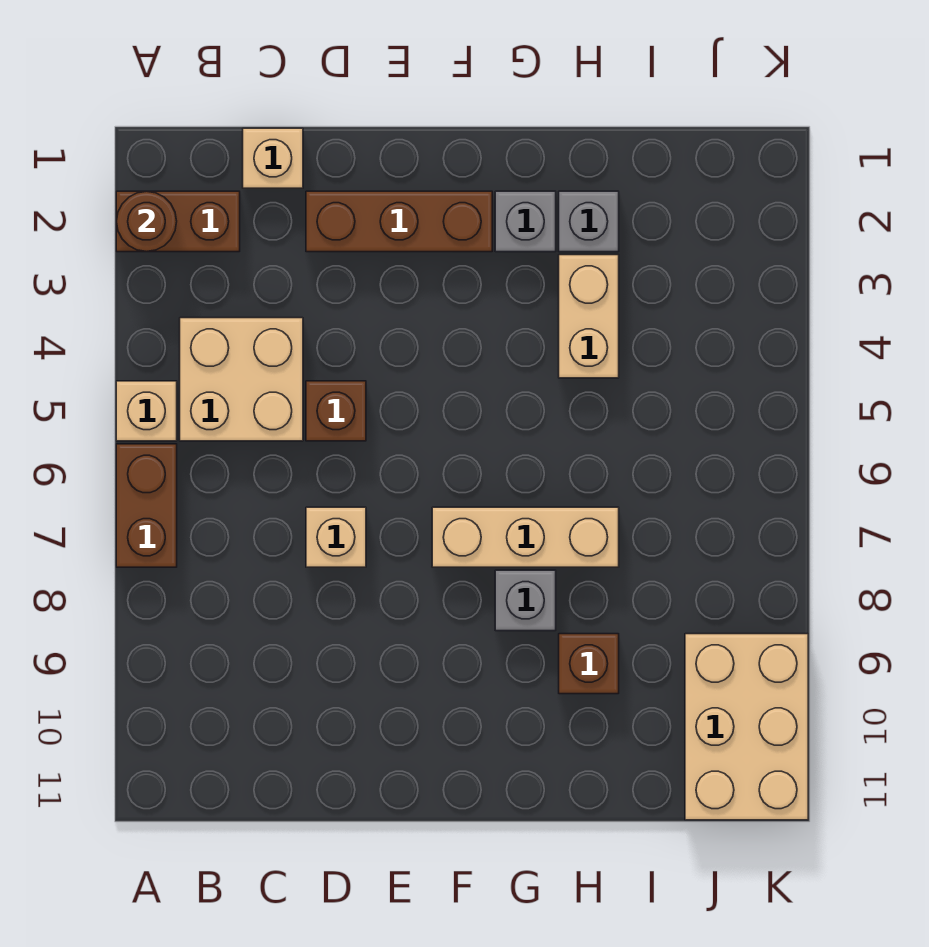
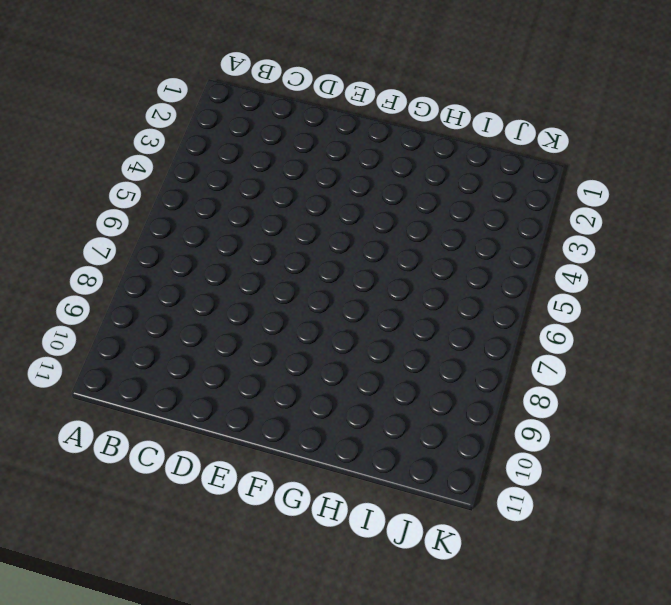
none -> brown 1x2 brick [116,191,240,252]
none -> tan 1x1 brick [116,381,177,441]
none -> brown 1x2 brick [116,444,177,567]

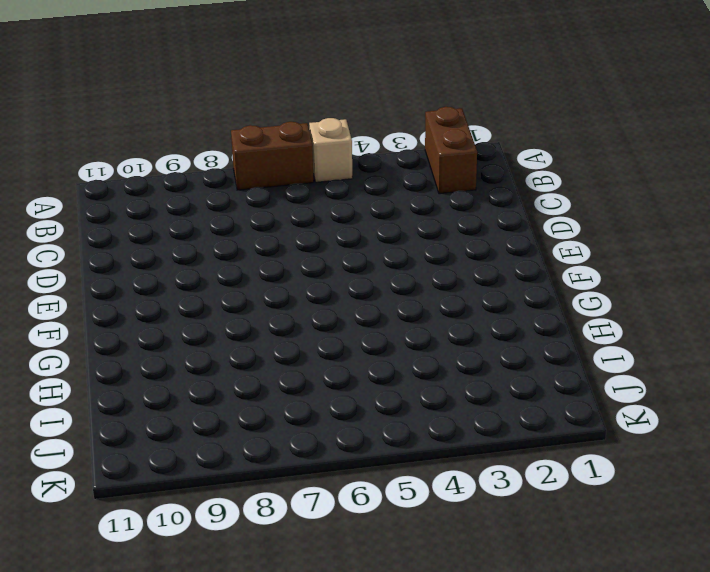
none -> tan 2x2 brick [180,318,303,441]
none -> tan 1x1 brick [243,128,303,188]
none -> brown 1x3 brick [306,191,492,252]

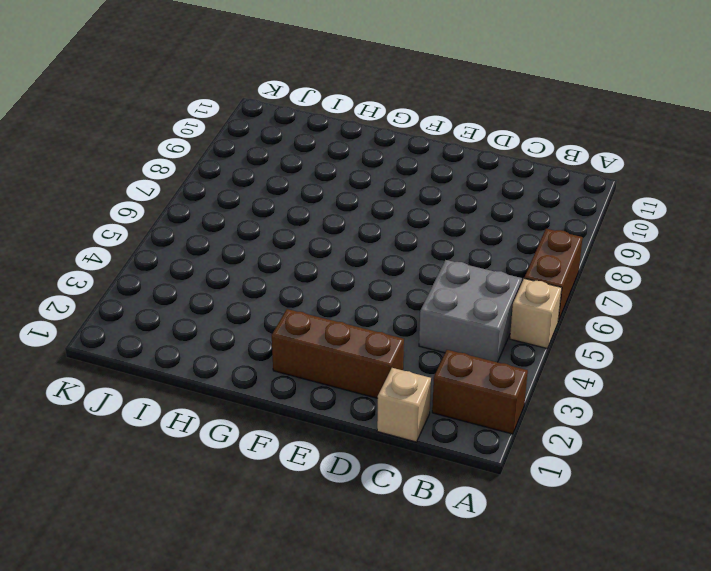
grey 2x2 brick [419,260,522,362] -> tan 2x2 brick [180,318,303,441]
none -> brown 1x1 brick [306,381,366,441]
none -> tan 1x1 brick [306,507,366,567]
none -> tan 1x3 brick [432,507,619,567]

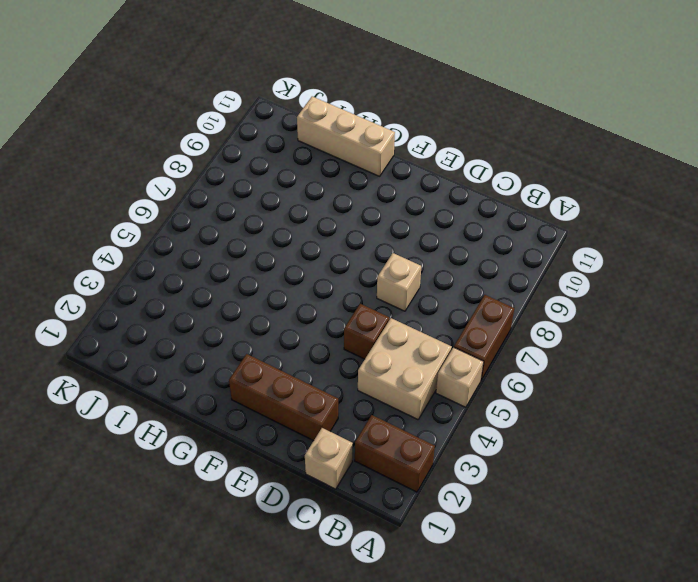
tan 1x3 brick [297,96,395,176] -> tan 1x3 brick moved to [432,507,619,567]
none -> grey 1x1 brick [495,191,556,252]
none -> grey 1x1 brick [495,570,556,631]
none -> grey 1x1 brick [559,191,619,252]

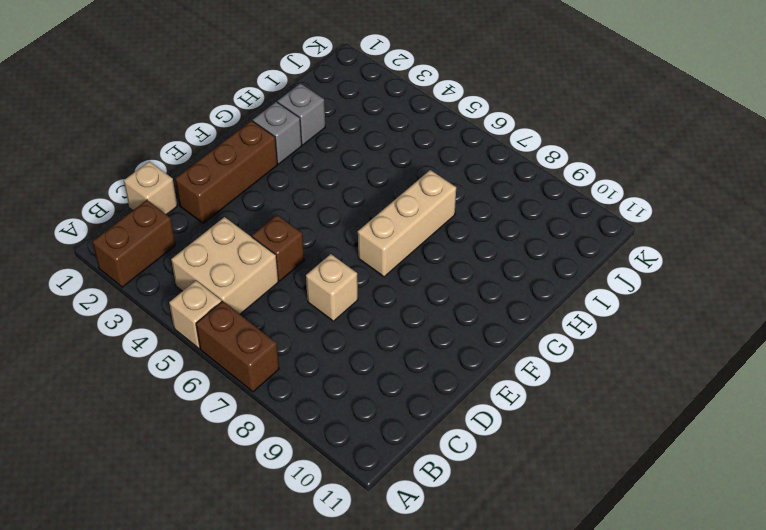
none -> grey 1x1 brick [495,570,556,631]
none -> tan 1x2 brick [559,255,619,378]
none -> brown 1x1 brick [559,634,619,694]

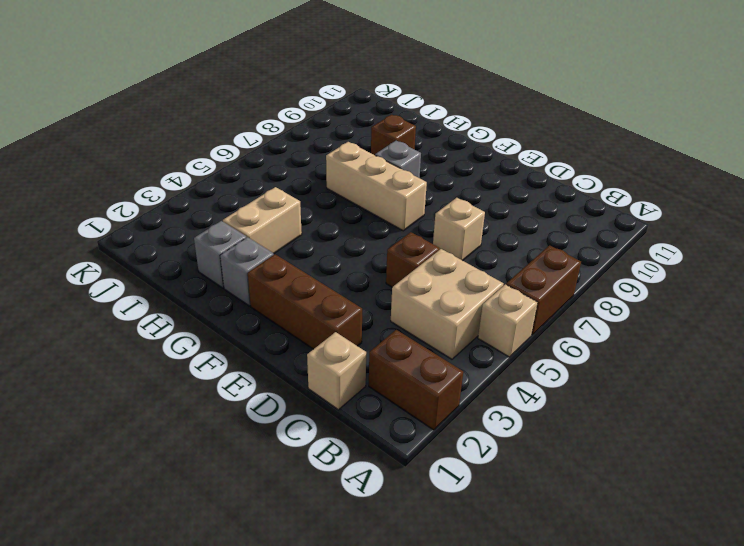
none -> tan 2x3 brick [685,634,808,820]
none -> brown 1x1 round brick [116,191,177,252]

